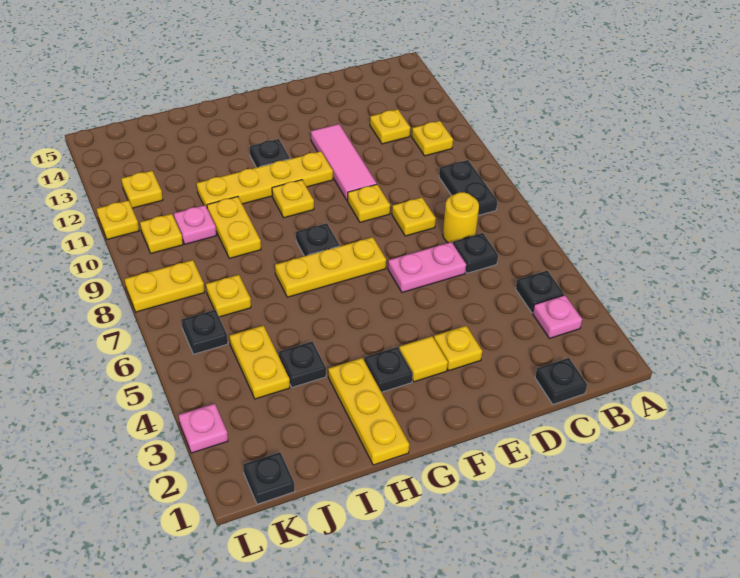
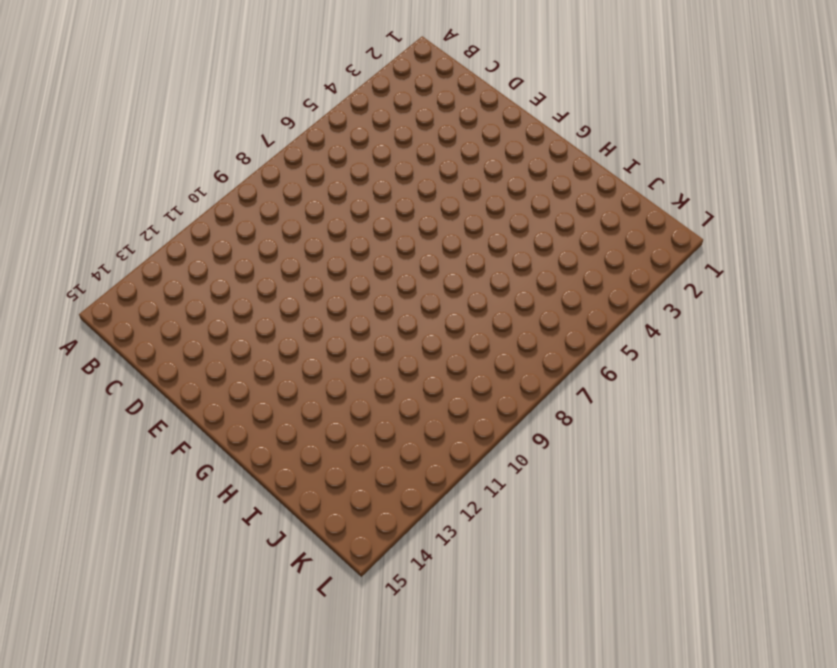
none -> pink 1x1 plate [533,295,582,338]
none -> black 1x1 plate [516,271,564,313]
none -> black 1x2 plate [439,160,497,215]
none -> yellow 1x1 plate [412,121,453,156]

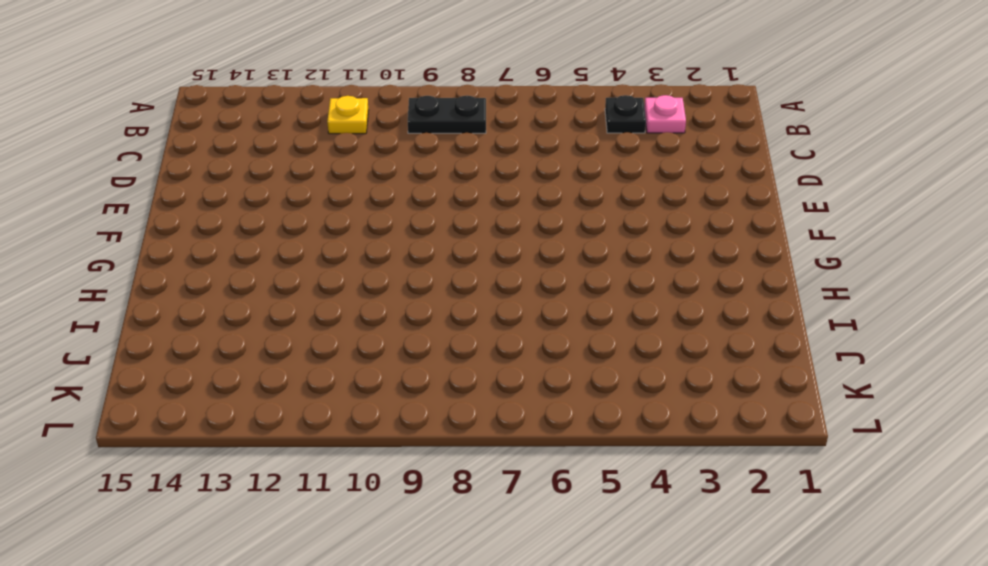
none -> black 1x1 plate [535,358,587,404]
none -> black 1x1 plate [453,233,498,273]
none -> yellow 1x1 round brick [443,192,479,243]
none -> yellow 1x1 plate [370,109,410,144]

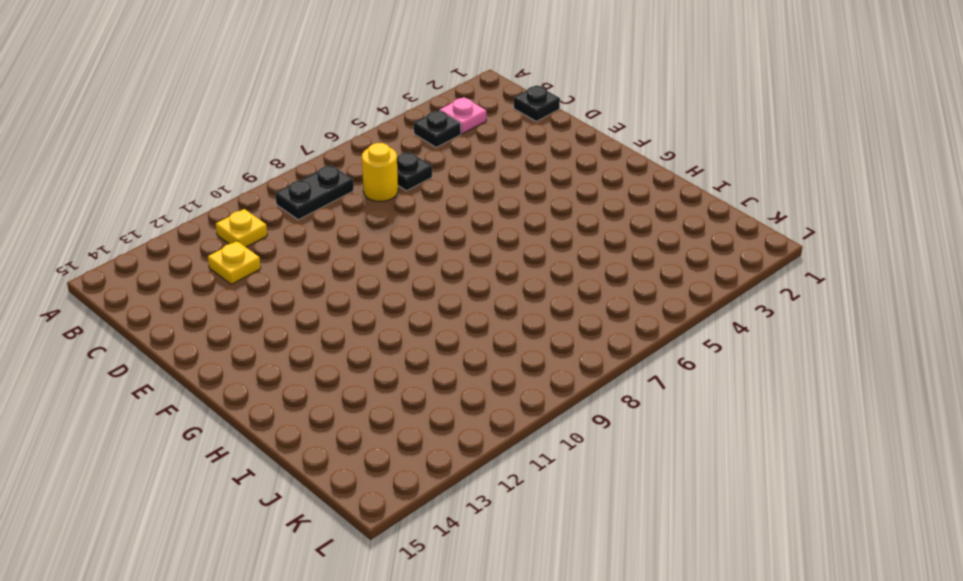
none -> pink 1x2 plate [388,242,466,292]
none -> yellow 1x1 plate [392,197,436,236]
none -> yellow 1x1 plate [434,326,482,371]
none -> yellow 1x1 plate [348,184,390,222]

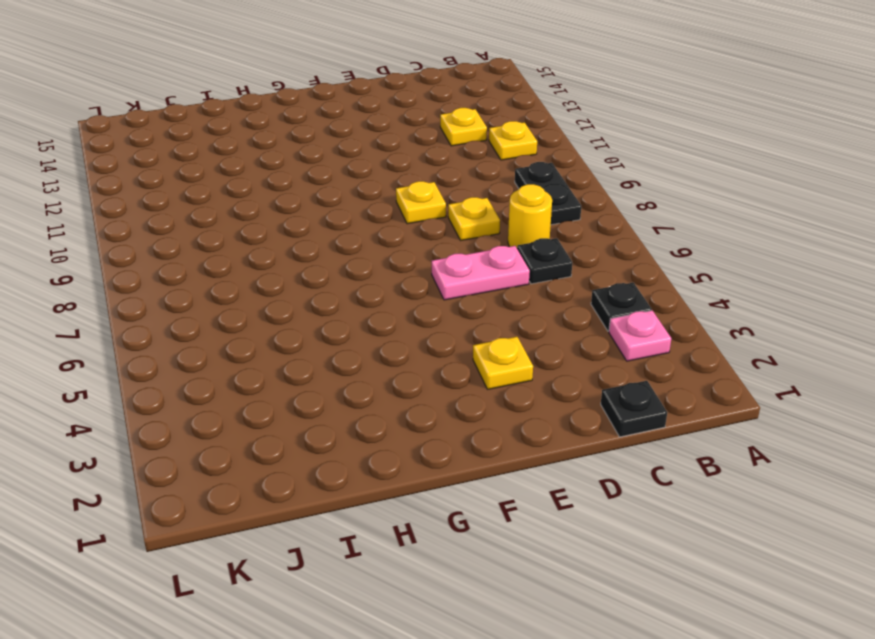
none -> pink 1x3 tile [311,124,377,201]
none -> yellow 1x1 tile [399,336,448,382]
none -> yellow 1x3 plate [275,237,386,297]
none -> yellow 1x4 plate [197,151,333,207]

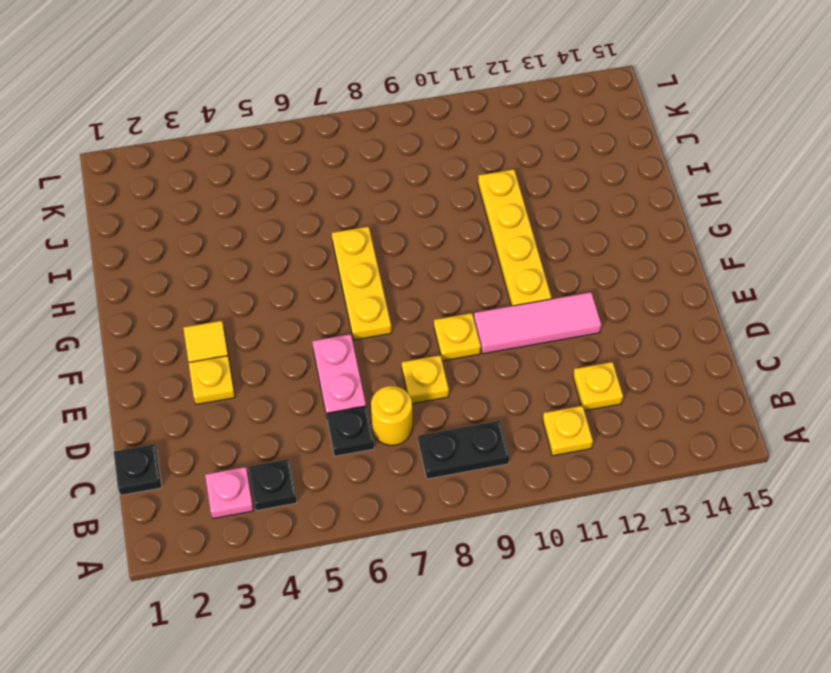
none -> black 1x1 plate [364,347,413,392]
none -> black 1x1 plate [296,223,340,256]
none -> yellow 1x1 plate [272,180,314,218]
none -> black 1x1 plate [250,139,290,168]

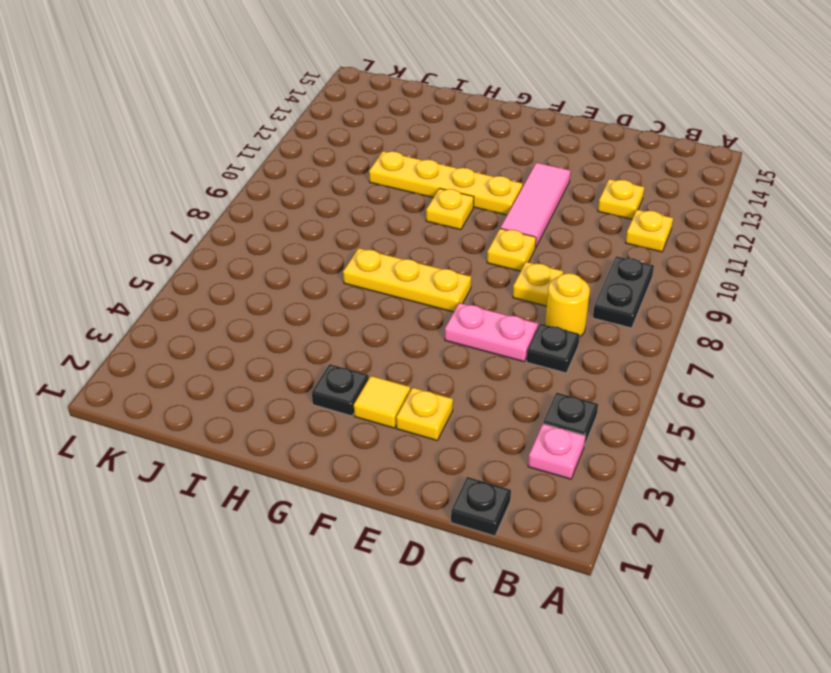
none -> black 1x1 plate [296,223,340,256]
none -> black 1x1 plate [250,139,290,168]
none -> yellow 1x3 plate [328,358,409,465]
none -> black 1x1 plate [278,341,326,387]

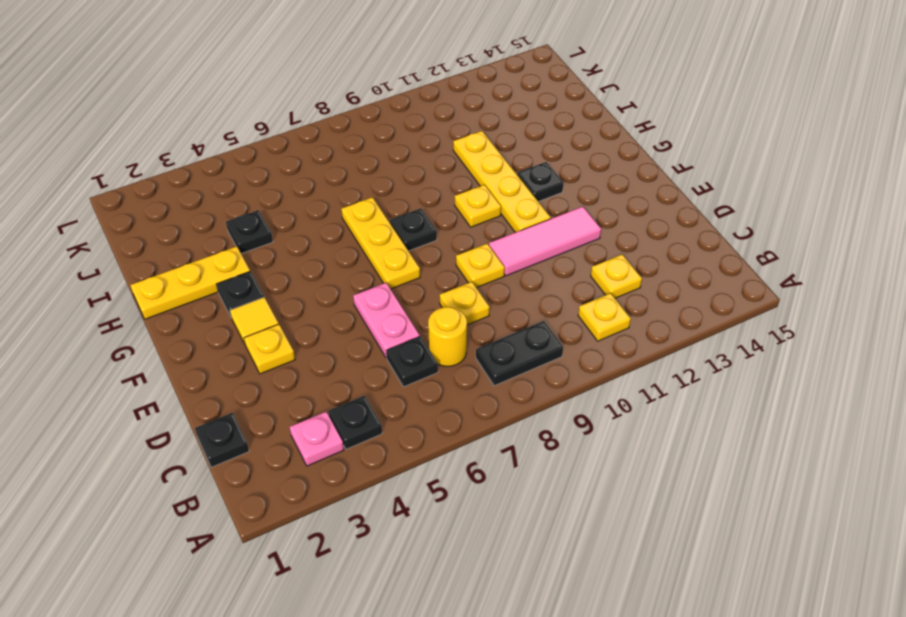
none -> yellow 1x2 plate [207,197,261,258]
none -> yellow 1x2 plate [229,325,290,399]
none -> yellow 1x1 plate [206,275,251,317]
none -> pink 1x1 plate [174,205,217,244]

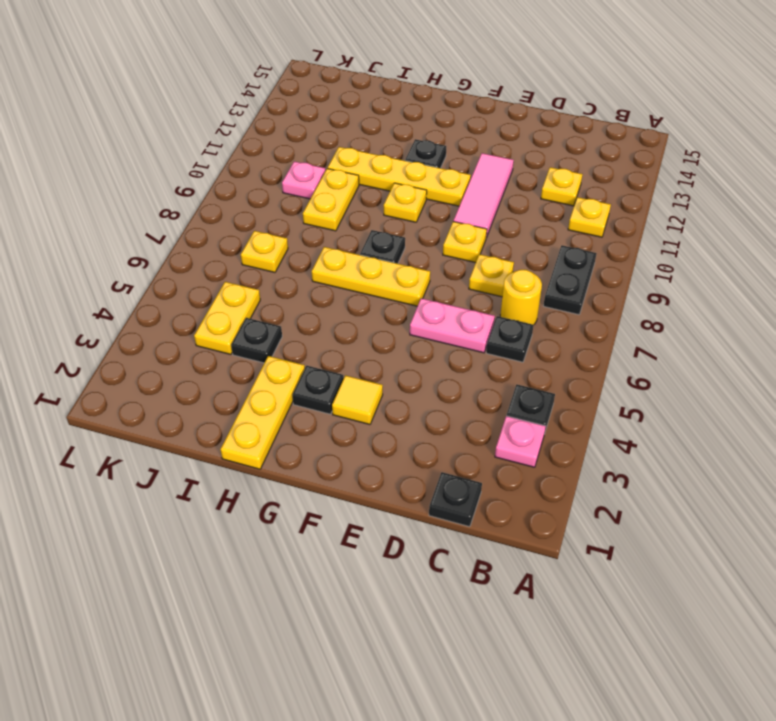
none -> yellow 1x1 plate [434,326,482,371]
none -> black 1x1 plate [243,452,295,504]
none -> black 1x1 plate [182,310,228,354]
none -> yellow 1x2 plate [125,260,205,312]

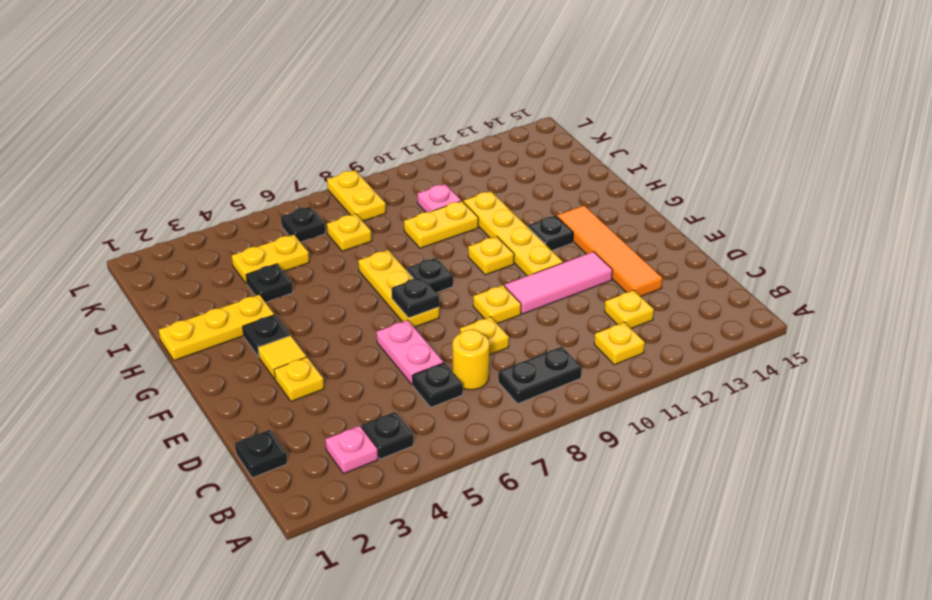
orange 1x4 tile [557,205,663,296] -> none
black 1x1 plate [391,277,439,318] -> black 1x1 plate moved to [243,452,295,504]
none -> yellow 1x1 plate [140,214,183,253]
none -> yellow 1x1 plate [121,171,163,208]
none -> pink 1x1 plate [179,404,228,453]
none -> yellow 1x1 plate [97,200,139,239]

